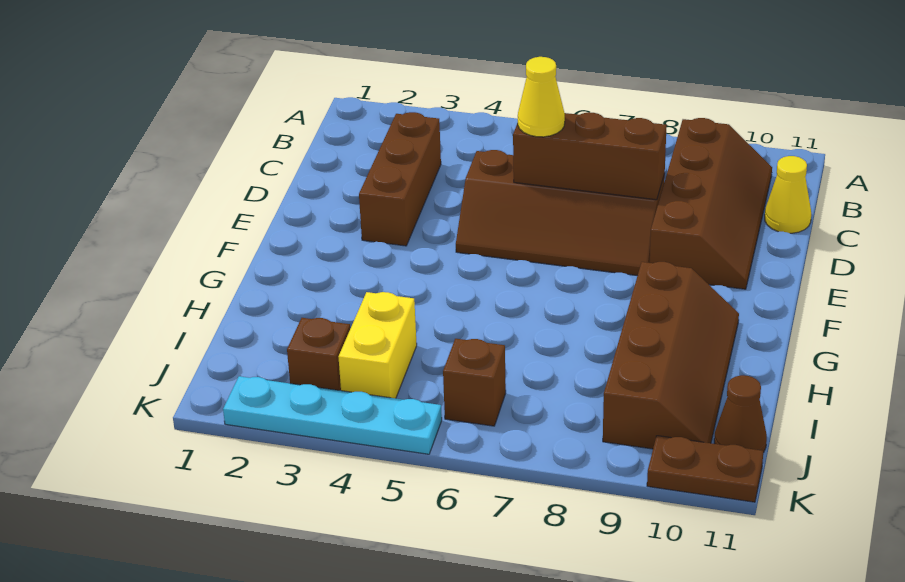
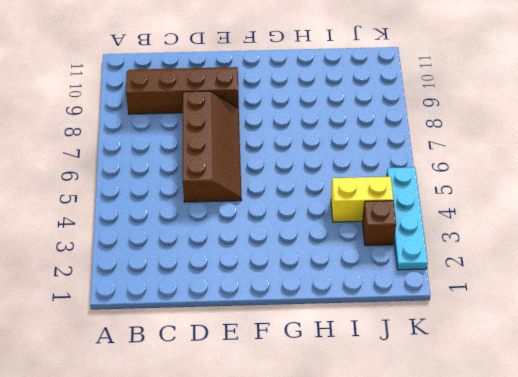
none -> brown 1x3 brick [359,112,441,246]
none -> yellow 1x1 cone [765,156,811,233]
none -> brown 2x4 slope [603,262,739,449]

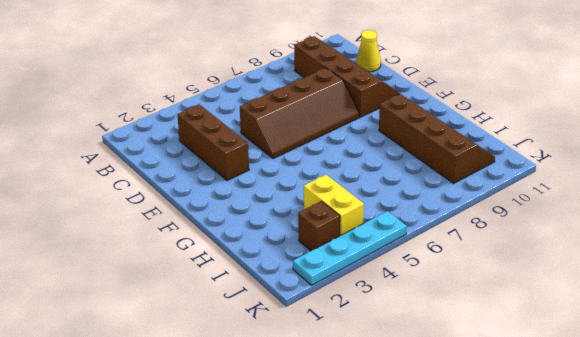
none -> brown 1x1 brick [443,339,506,426]
none -> brown 1x1 cone [714,375,767,453]
none -> brown 1x2 plate [647,436,763,502]

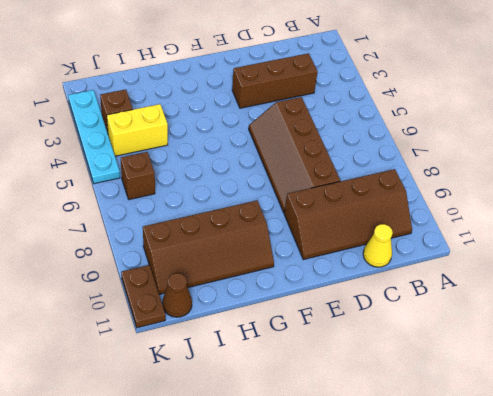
none -> brown 1x3 brick [513,112,667,200]
none -> yellow 1x1 cone [518,57,565,137]

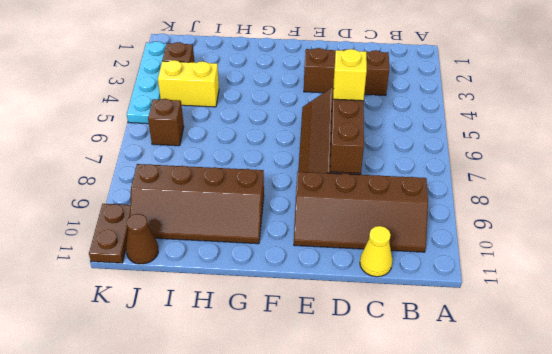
yellow 1x1 brick [333,49,367,101] -> yellow 1x1 cone [518,57,565,137]

